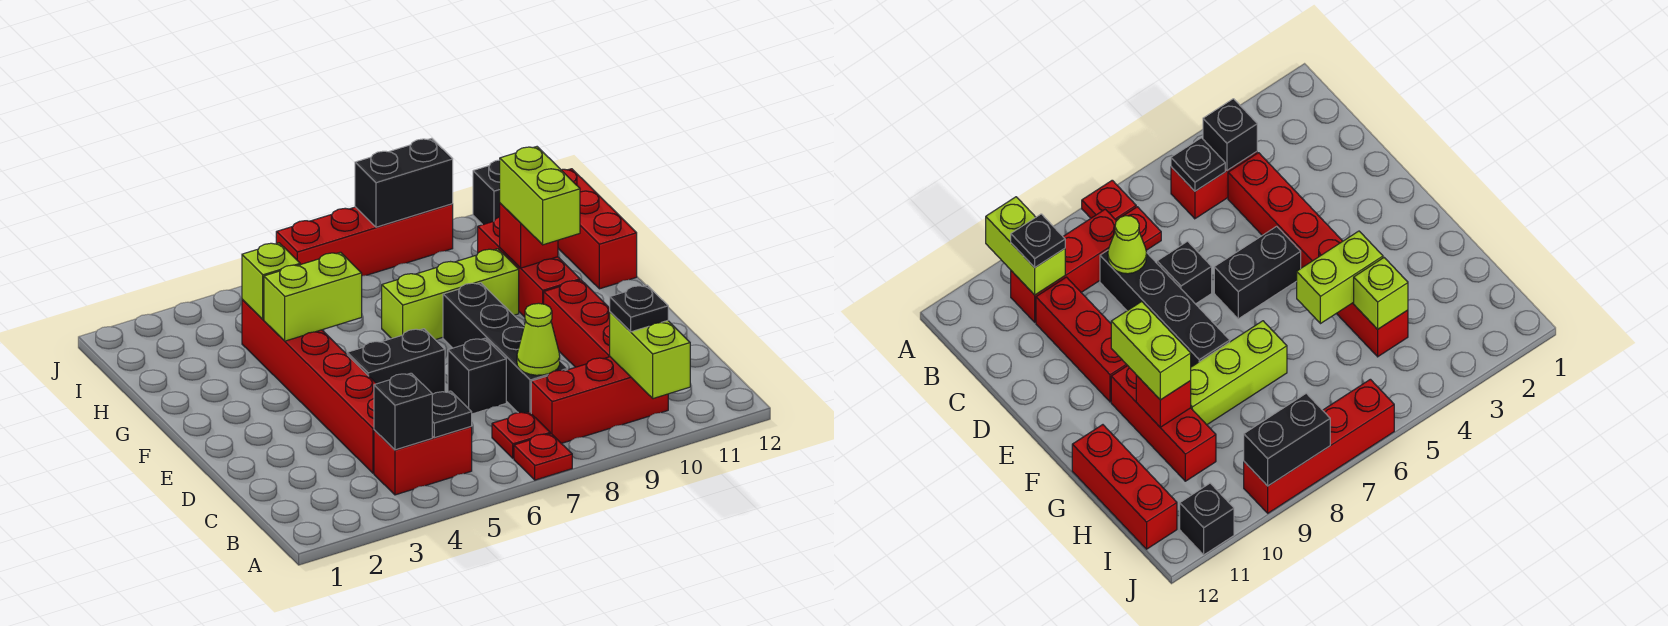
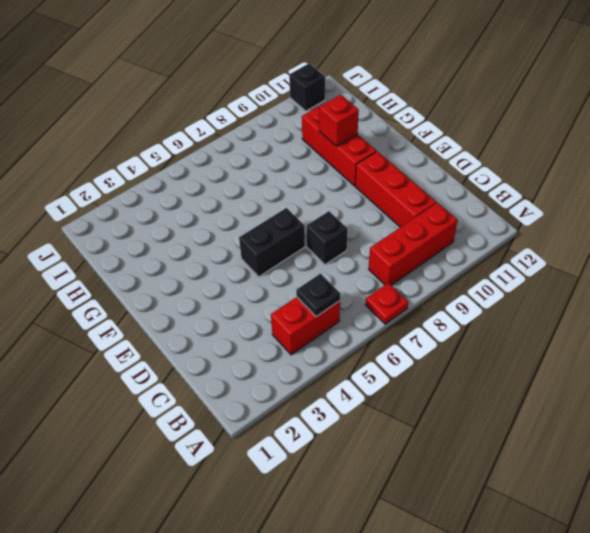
none -> red 1x1 plate [492,412,550,458]
none -> red 1x6 brick [242,299,376,473]
none -> black 1x4 brick [443,283,568,413]

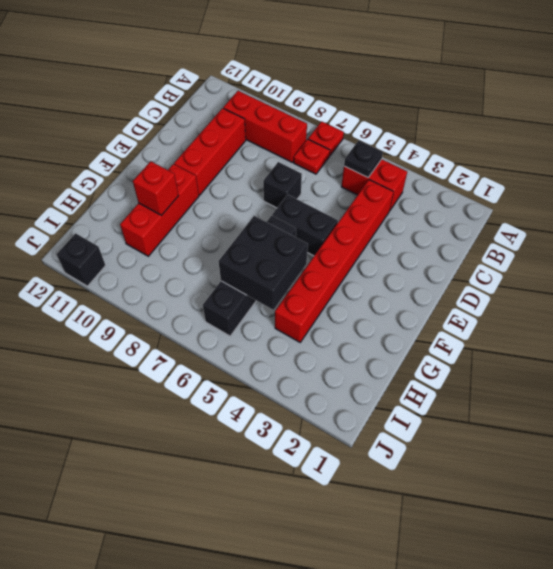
black 1x4 brick [203,215,296,336] -> black 1x4 brick moved to [443,283,568,413]
black 2x2 brick [218,216,308,310] -> lime 1x2 brick [264,252,362,341]
none -> lime 1x3 brick [382,249,519,340]
none -> red 1x3 brick [558,169,637,289]
none -> red 1x4 brick [276,204,453,276]

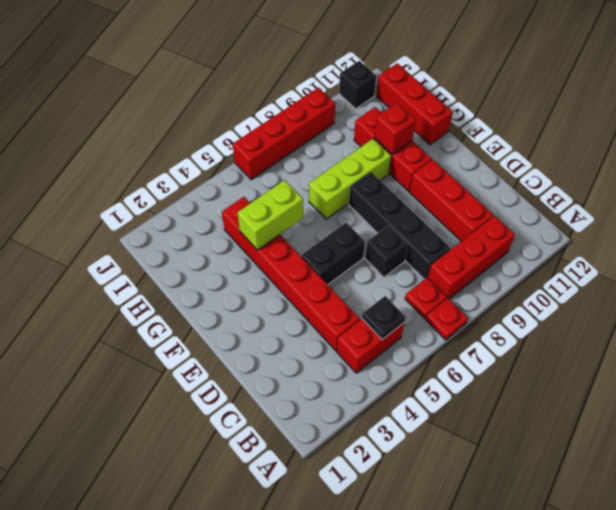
none -> lime 1x2 brick [610,312,690,399]
none -> black 1x1 brick [374,373,432,450]
none -> lime 1x1 cone [517,303,560,375]

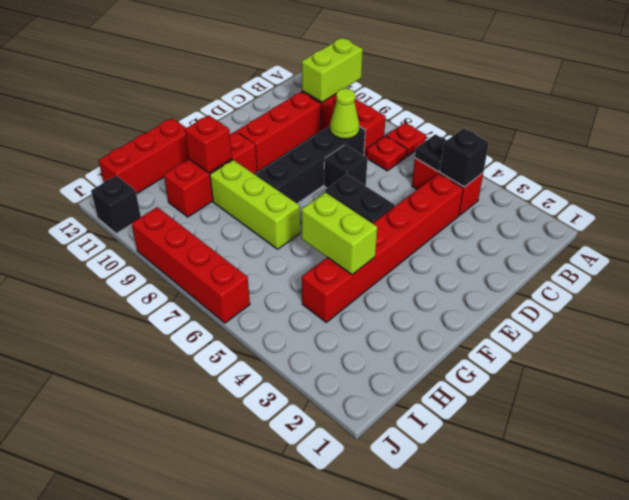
none -> lime 1x1 brick [242,243,300,319]
none -> black 1x2 brick [355,138,453,227]
none -> black 1x1 plate [610,285,668,332]

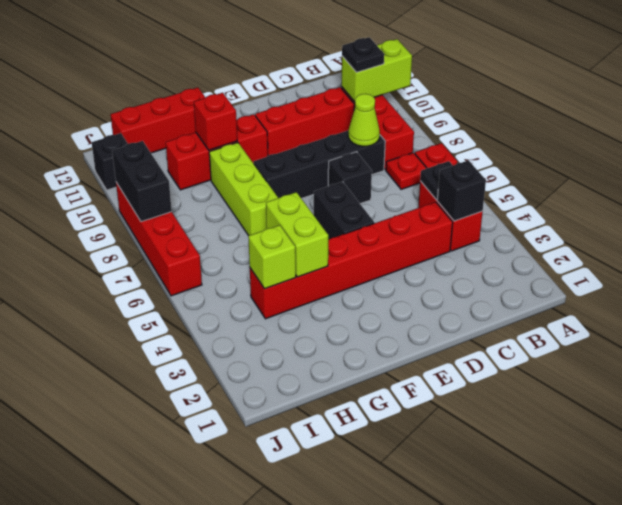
none -> lime 1x2 brick [500,147,580,245]

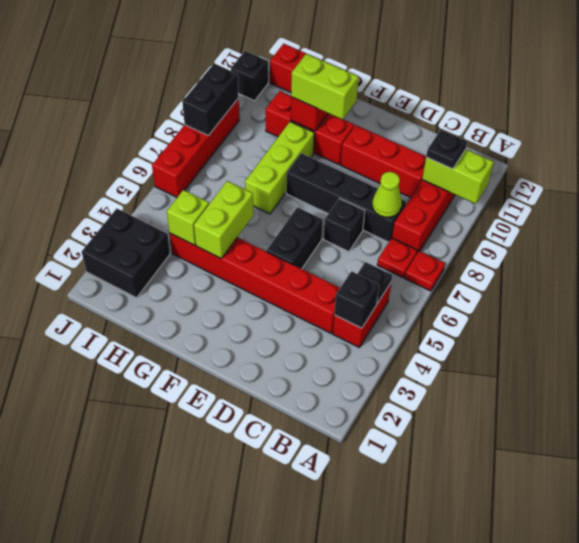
black 2x2 brick [82,209,170,298] -> none

